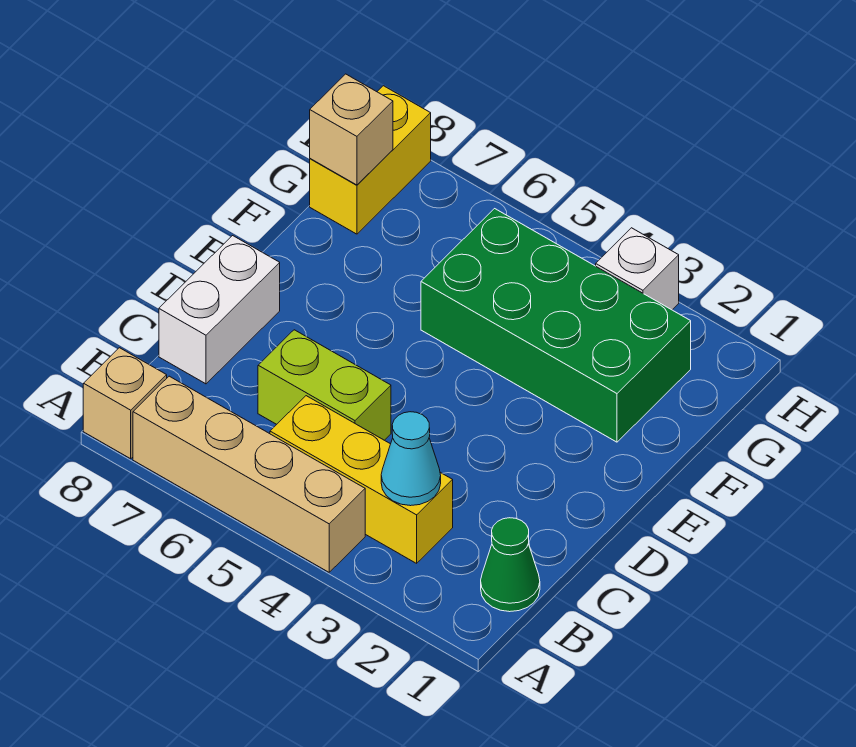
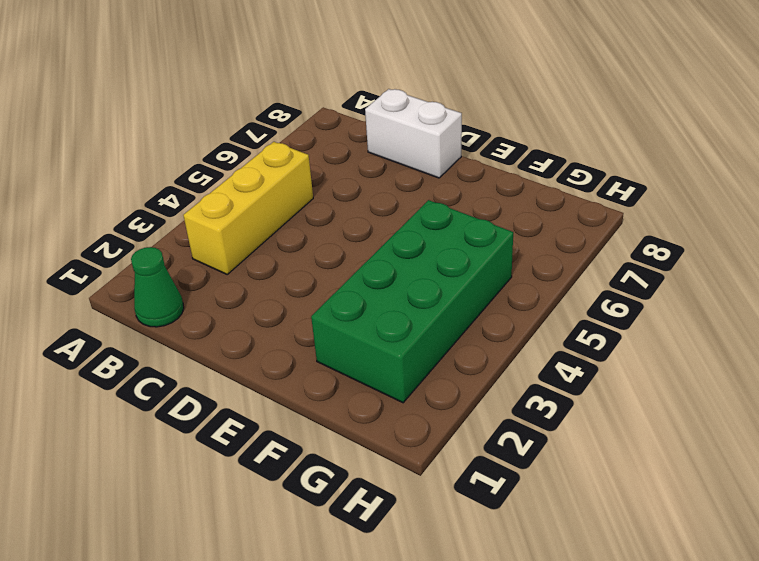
none -> tan 1x4 brick [133,376,365,572]
none -> tan 1x1 brick [83,348,167,459]

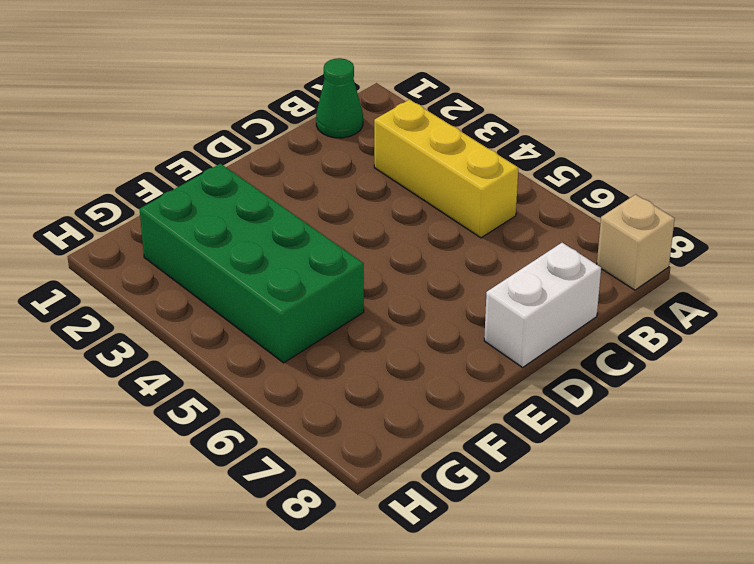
none -> tan 1x4 brick [133,376,365,572]
none -> lime 1x2 brick [258,330,391,440]

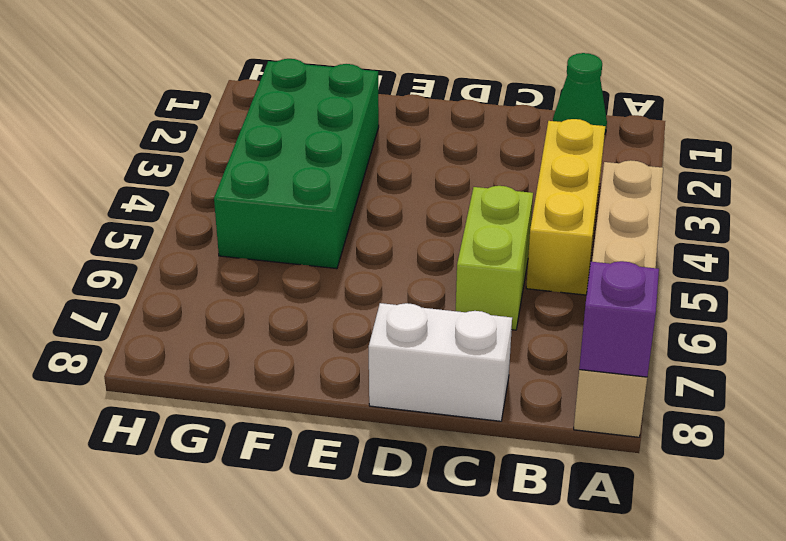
purple 1x1 brick [579,261,659,377] -> none
none -> yellow 1x2 brick [310,86,431,234]
none -> white 1x1 brick [596,228,679,310]

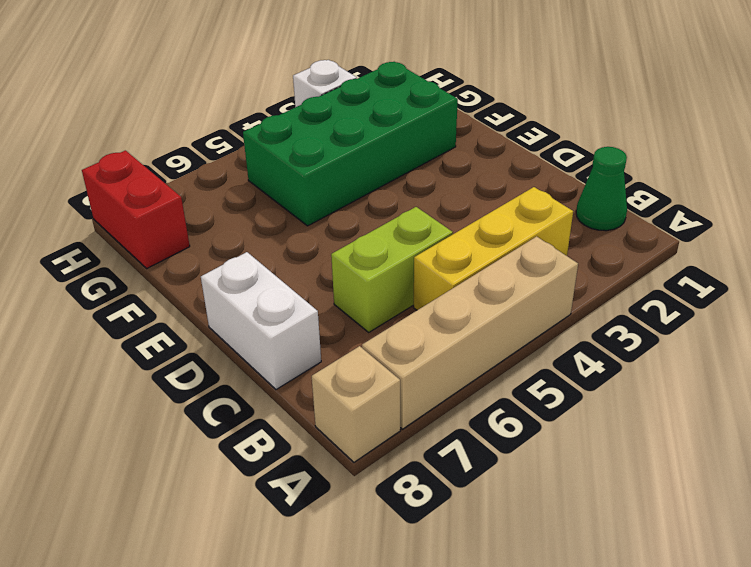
red 1x2 brick [82,150,190,268] -> yellow 1x2 brick [310,86,431,234]
none -> cyan 1x1 cone [381,412,441,506]
none -> tan 1x1 brick [310,74,393,185]

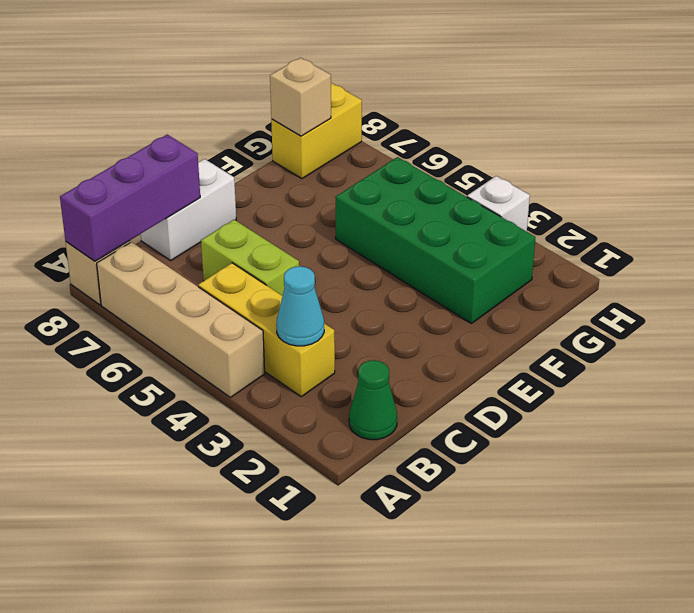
purple 1x3 brick [60,135,200,261] -> none

